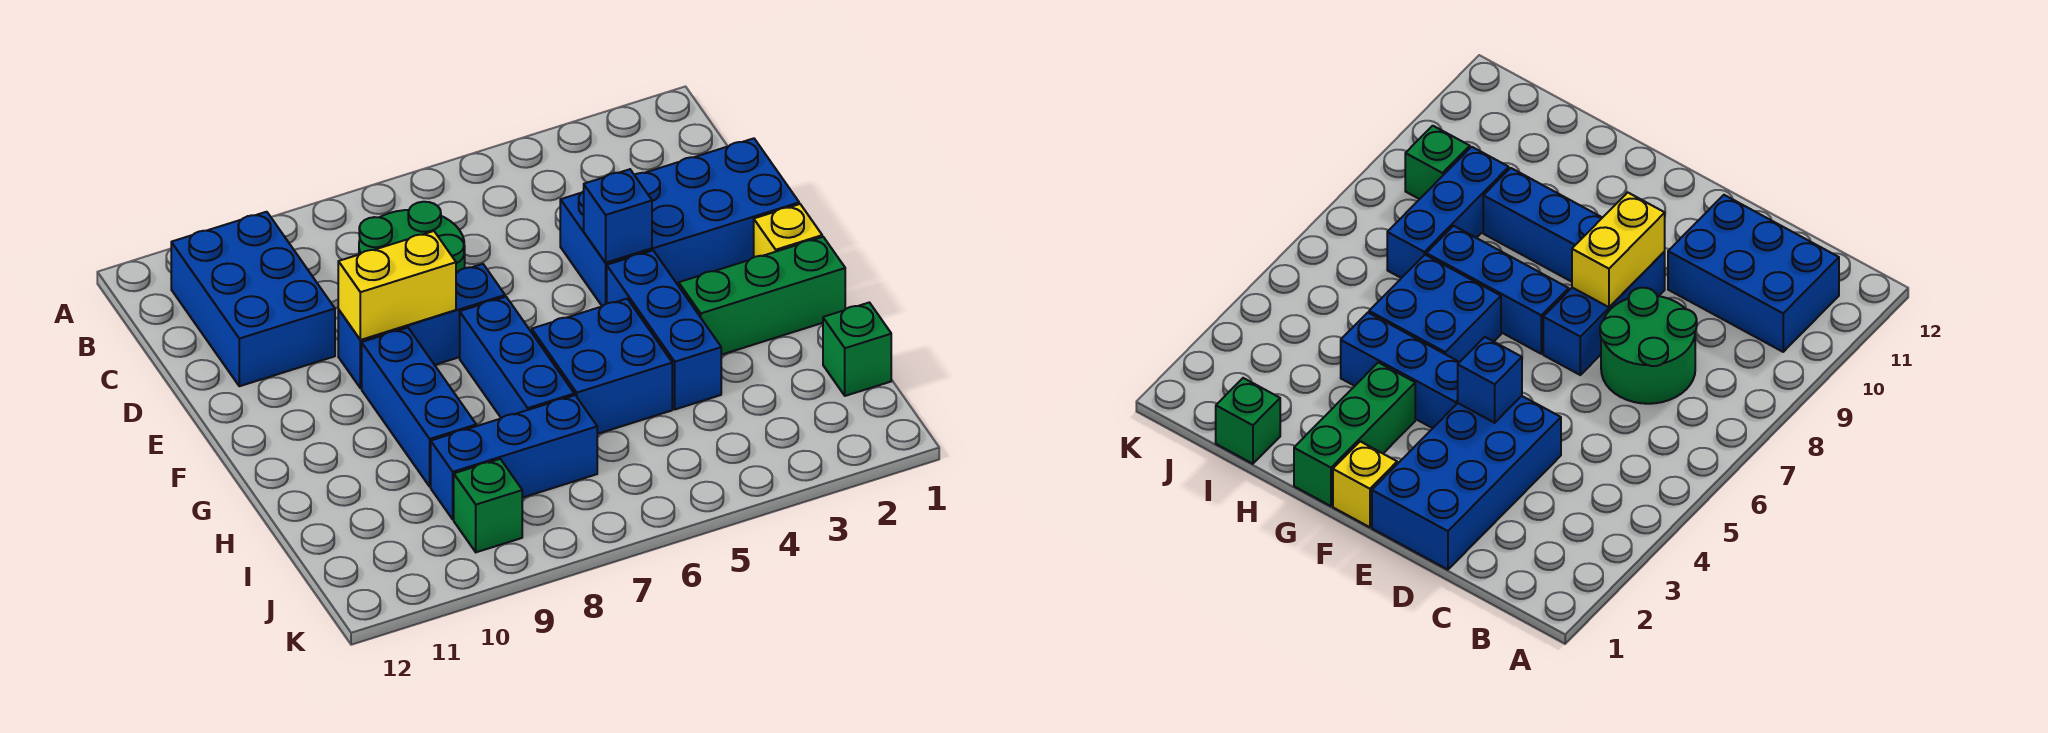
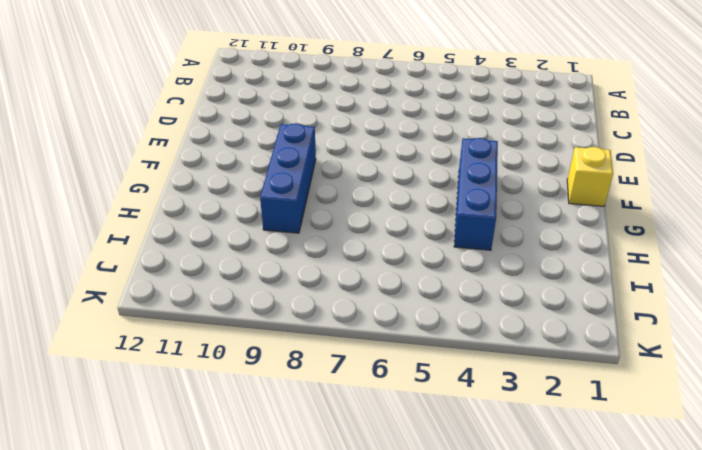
none -> blue 2x3 brick [171,212,335,386]
none -> green 2x2 round brick [359,202,465,272]
none -> blue 2x4 brick [560,138,799,306]

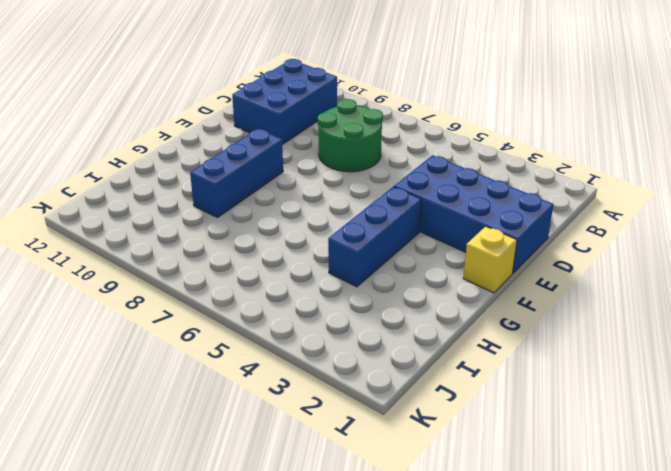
none -> blue 1x3 brick [338,264,505,388]
none -> blue 1x3 brick [460,297,574,418]
none -> green 1x3 brick [679,237,845,355]

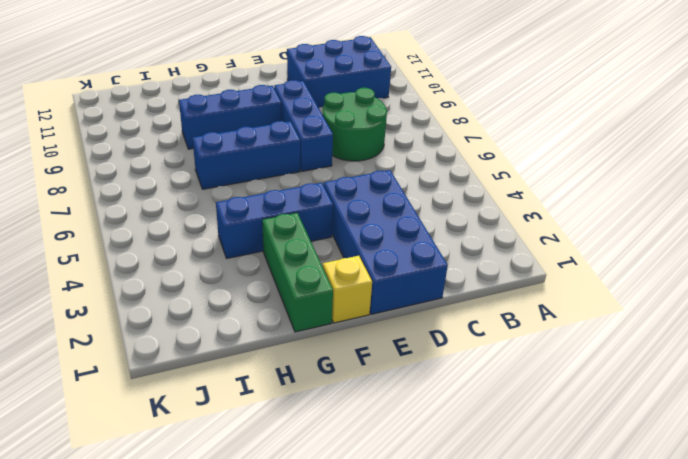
none -> blue 2x2 brick [532,299,672,434]
none -> green 1x1 brick [823,302,891,396]
none -> blue 1x3 brick [431,395,597,519]

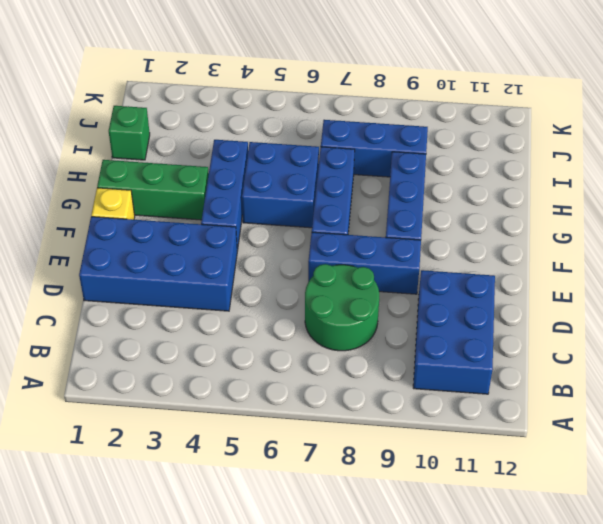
none -> green 1x1 brick [454,459,522,552]
none -> blue 1x1 brick [584,169,652,263]
none -> yellow 1x2 brick [338,231,456,340]

